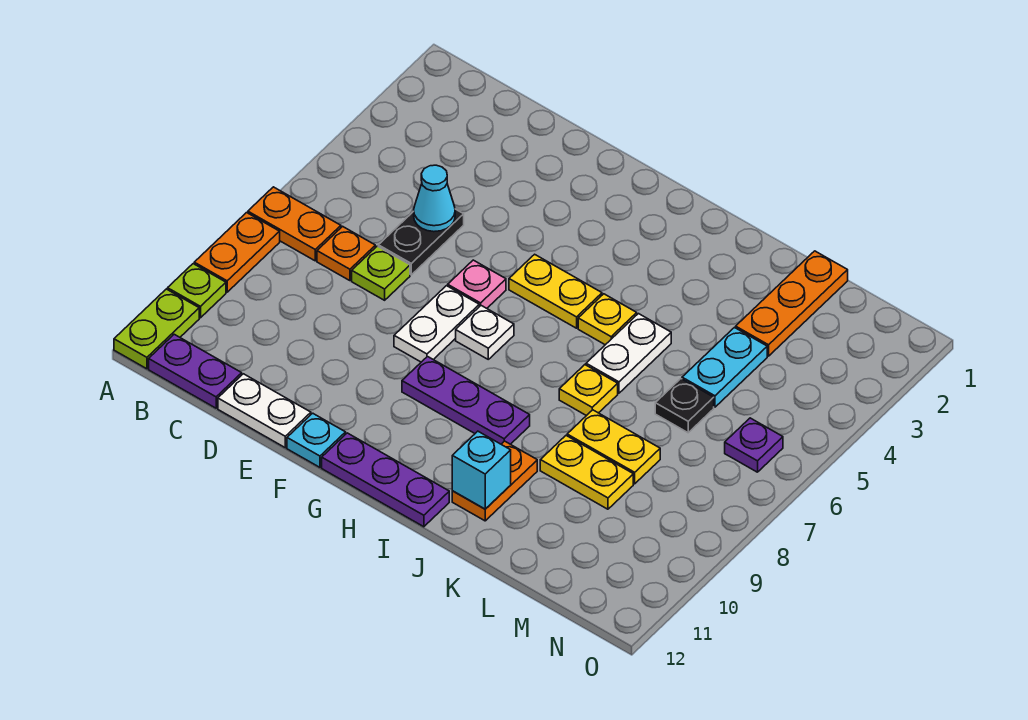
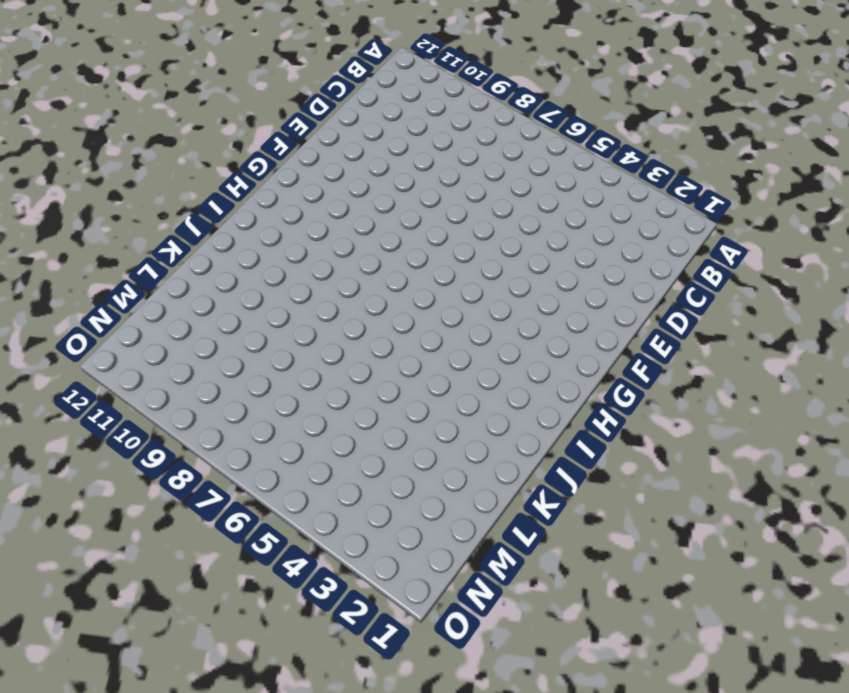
none -> orange 1x2 plate [248,187,341,261]
none -> orange 1x2 plate [194,213,280,292]
none -> lime 1x1 plate [168,264,226,318]

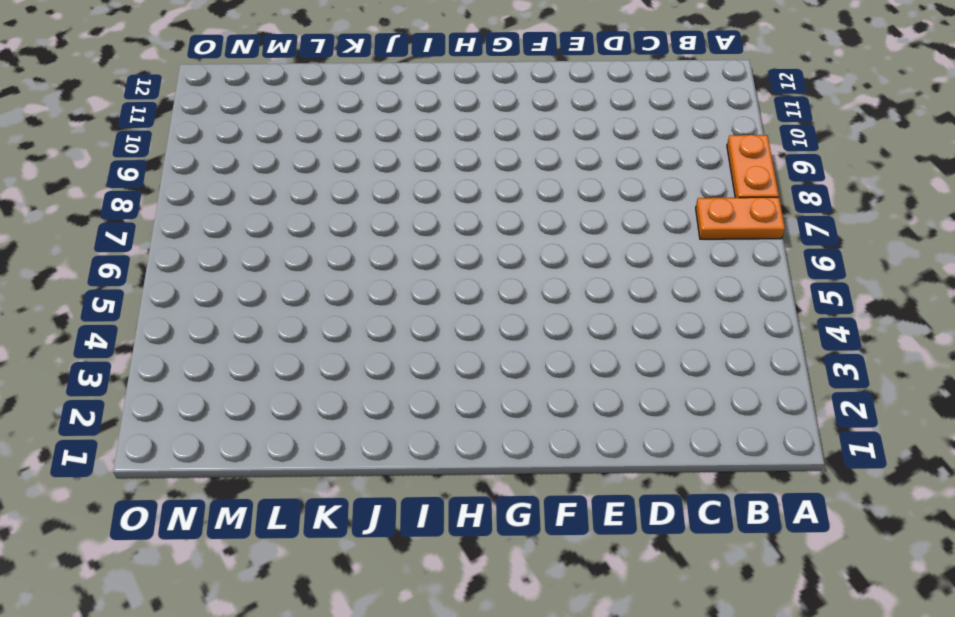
none -> lime 1x1 plate [168,264,226,318]
none -> lime 1x2 plate [114,289,199,369]
none -> purple 1x2 plate [149,334,242,408]

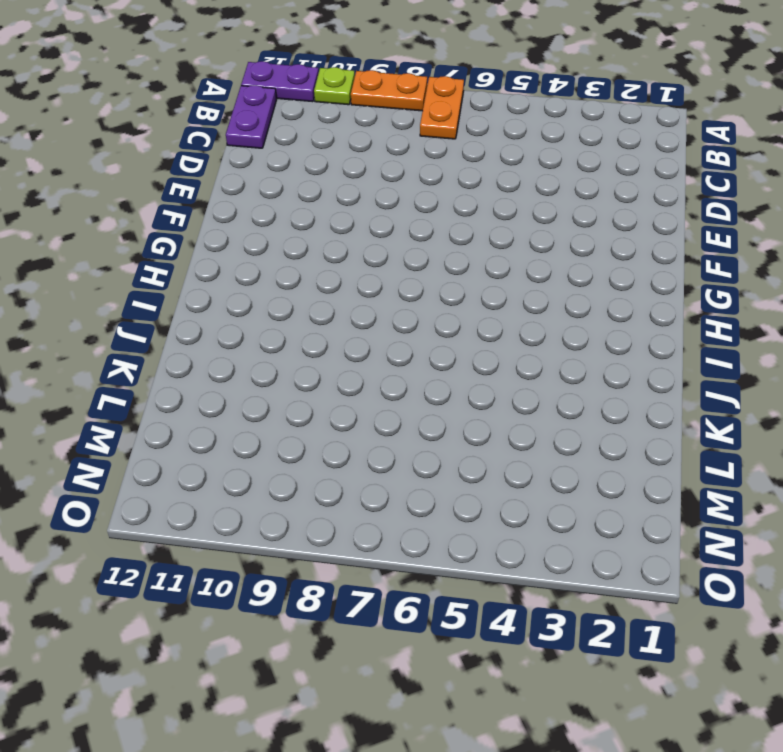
purple 1x2 plate [241,61,319,102] -> lime 1x2 plate [114,289,199,369]
none -> orange 1x1 plate [317,226,375,281]
none -> black 1x2 plate [378,209,464,275]
none -> lime 1x1 plate [352,246,410,300]

